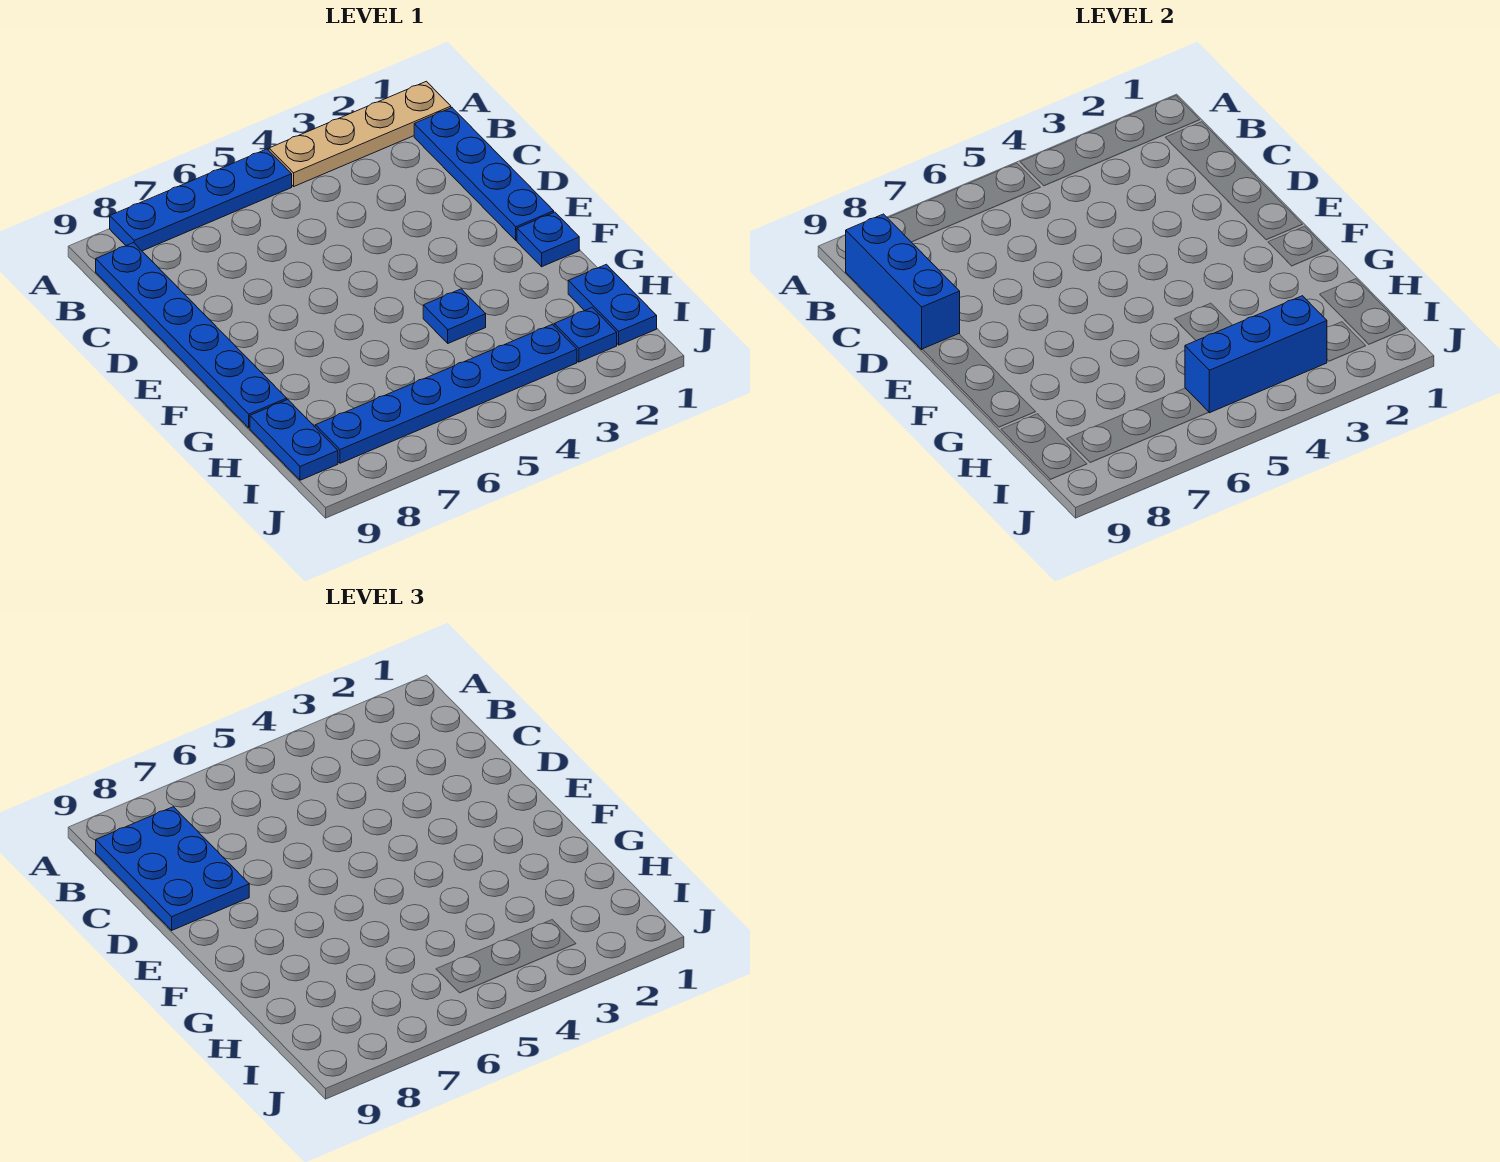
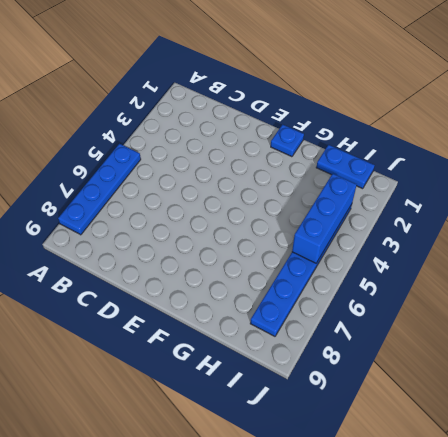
none -> tan 1x4 plate [269,81,451,186]
none -> blue 1x4 plate [414,108,554,240]
none -> blue 1x6 plate [96,243,287,428]

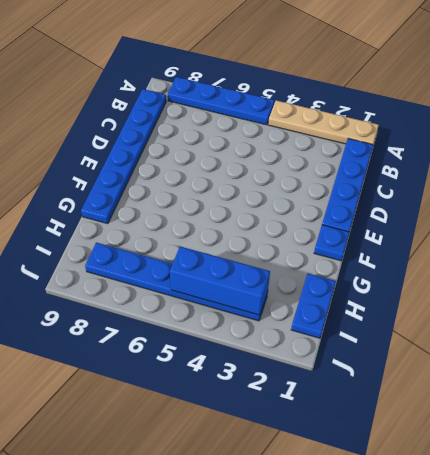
none -> blue 1x1 plate [423,289,486,343]
none -> blue 1x2 plate [250,400,338,480]
none -> blue 1x1 plate [554,308,617,362]

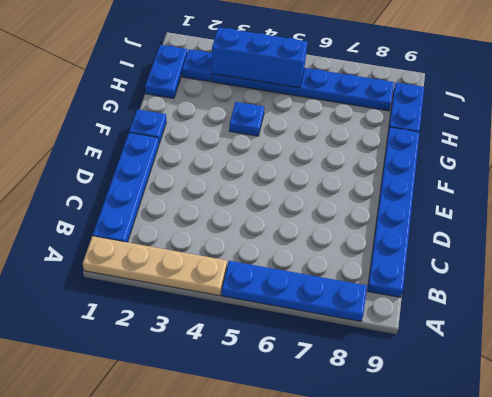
none -> blue 1x3 brick [846,214,960,349]
none -> blue 2x3 plate [96,807,249,930]

